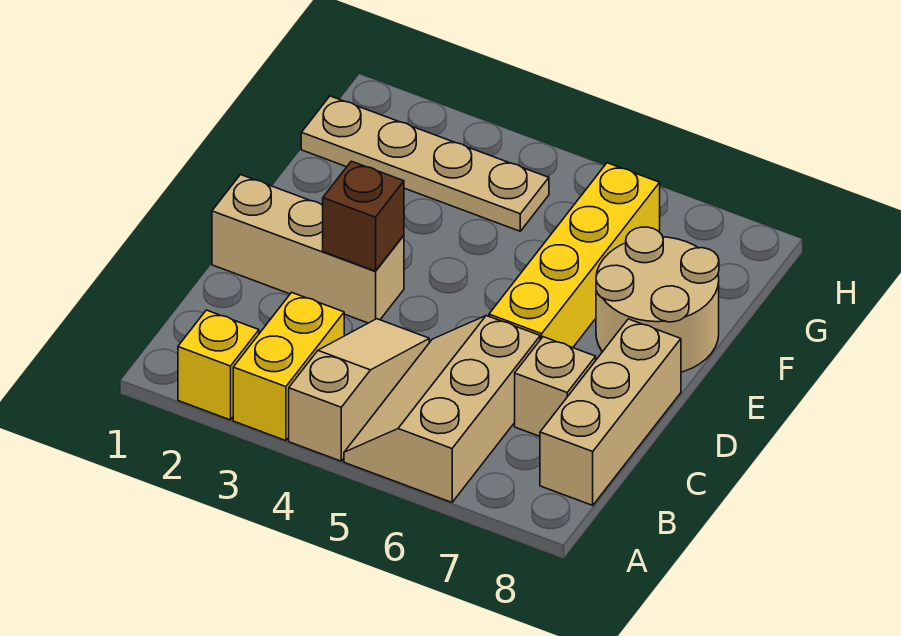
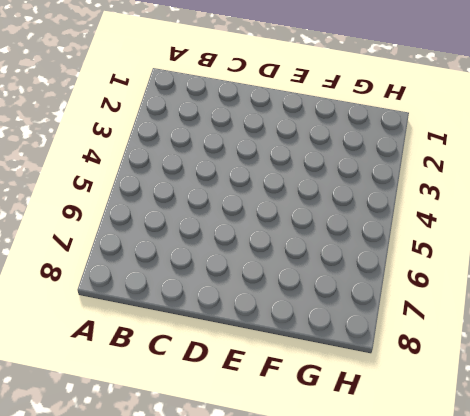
none -> yellow 1x1 brick [178,310,259,420]
none -> yellow 1x2 brick [233,292,344,441]

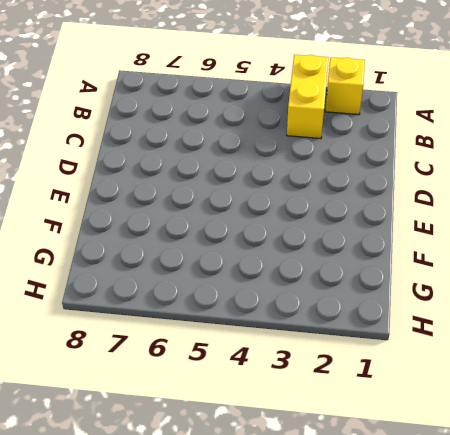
none -> tan 1x3 slope [289,319,429,461]
none -> tan 2x3 slope [344,316,540,502]

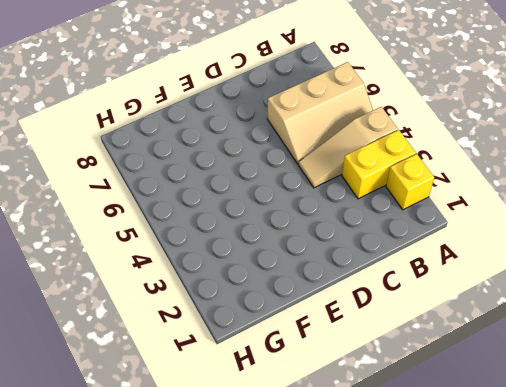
none -> tan 1x3 brick [540,319,681,505]
none -> tan 1x1 brick [515,337,596,436]

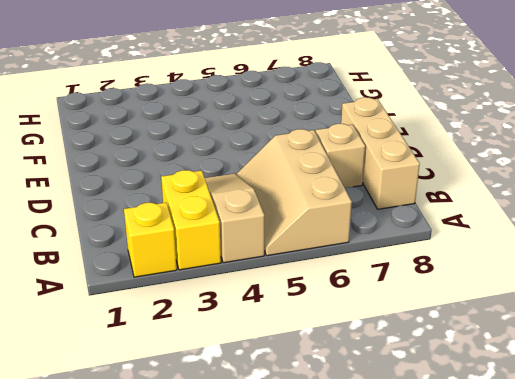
none -> tan 1x3 brick [212,175,404,323]
none -> yellow 1x4 brick [489,163,660,348]

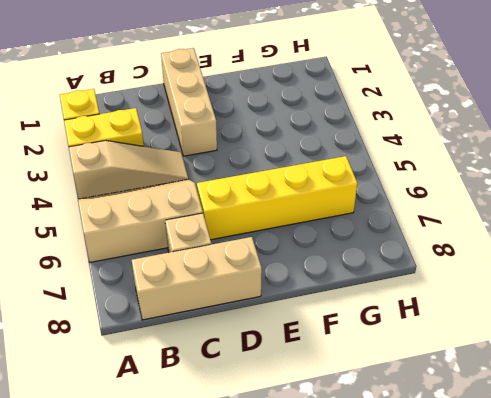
none -> tan 2x2 round brick [596,227,719,372]
none -> tan 1x4 plate [301,96,549,231]

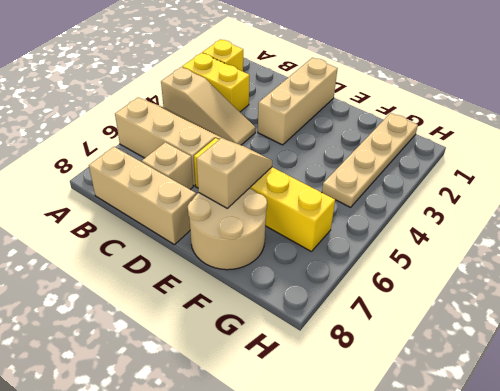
tan 1x2 slope [197,138,272,208] -> none
none -> brown 1x1 brick [323,161,404,271]

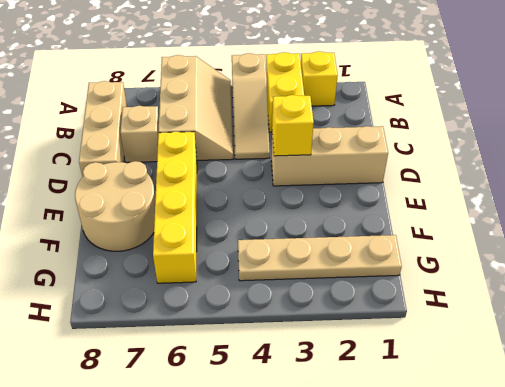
yellow 1x1 brick [272,95,314,156] -> brown 1x1 brick [323,161,404,271]

